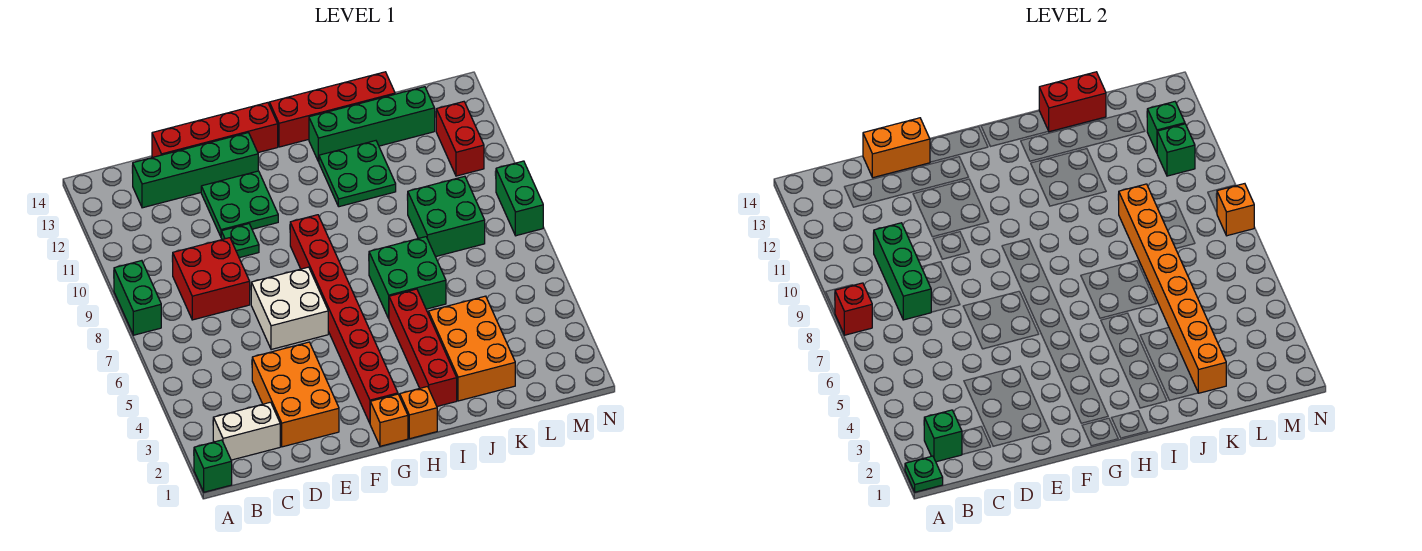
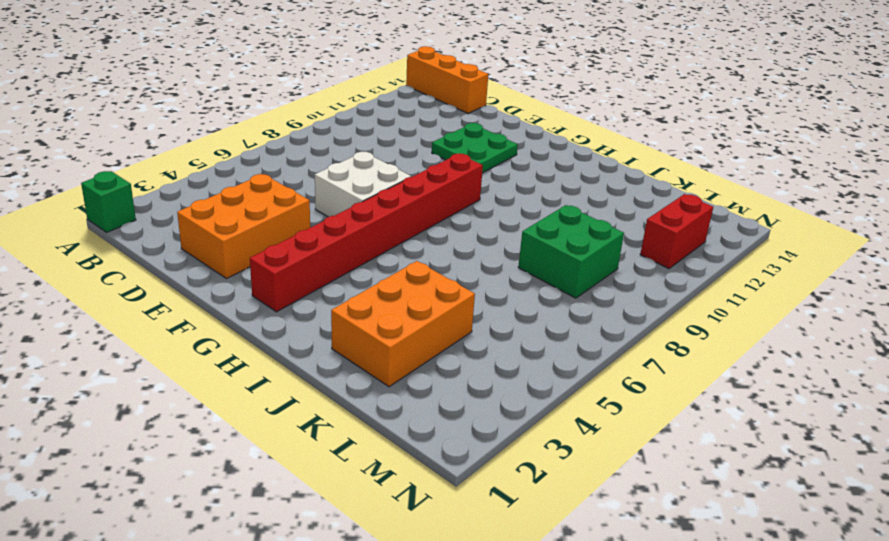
orange 1x3 brick [406,46,488,113] -> none
none -> green 1x2 brick [114,261,161,335]
none -> white 1x2 brick [213,402,280,460]
none -> red 2x2 brick [173,238,250,320]
none -> green 1x4 brick [132,133,258,208]

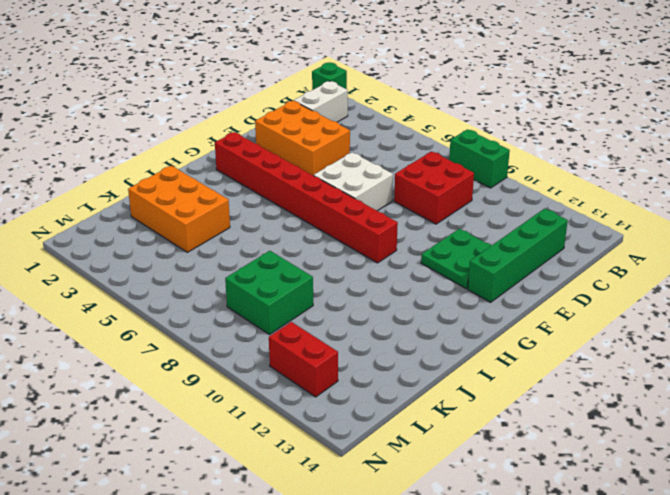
none -> red 1x4 brick [152,103,278,157]
none -> green 1x1 plate [221,224,259,258]
none -> orange 1x1 brick [370,394,408,446]
none -> orange 1x1 brick [400,387,437,439]

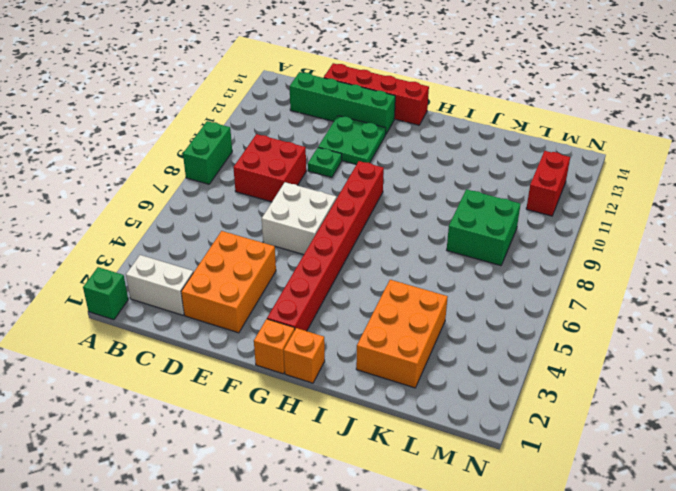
none -> red 1x4 brick [269,72,395,147]
none -> red 1x4 brick [389,289,457,406]
none -> green 2x2 brick [369,237,446,318]
none -> green 2x2 plate [319,141,396,207]

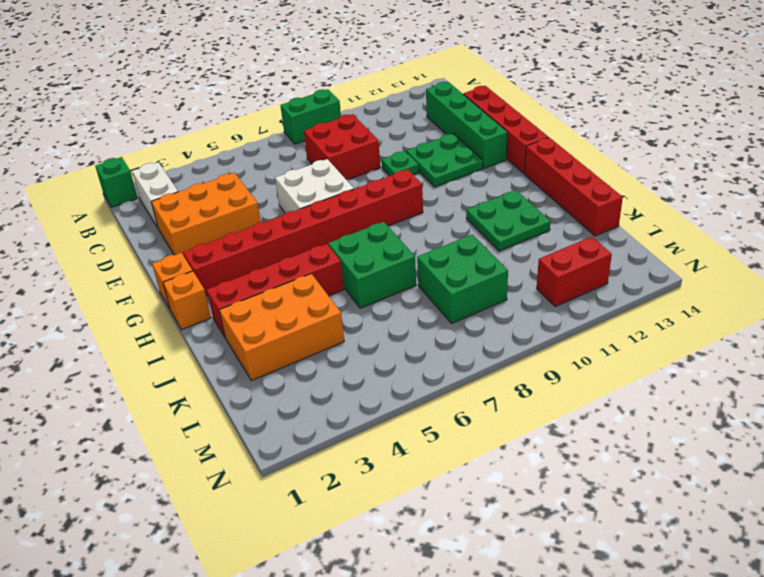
none -> green 1x4 brick [309,87,435,162]
none -> green 1x2 brick [496,161,543,236]
none -> green 1x1 plate [905,456,943,492]
none -> red 1x1 brick [835,283,872,335]

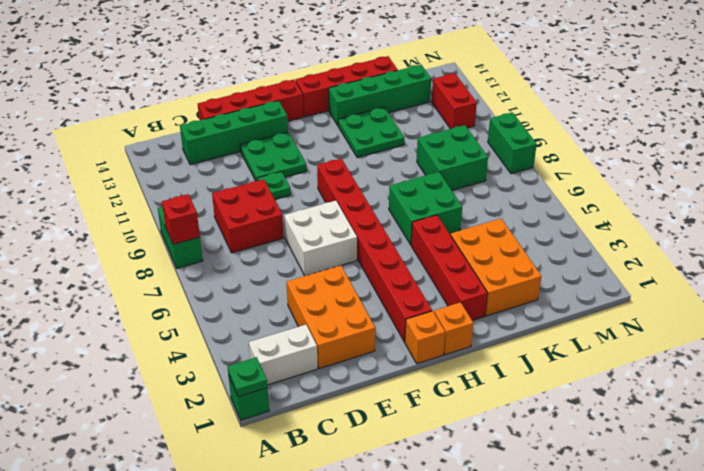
none -> green 1x1 brick [924,410,962,462]
none -> green 1x3 brick [874,223,931,320]
none -> orange 1x2 brick [863,118,930,178]
none -> red 1x2 brick [1039,72,1106,132]

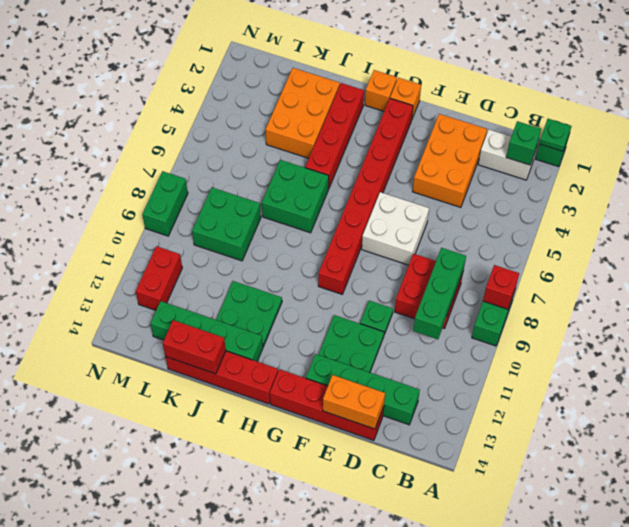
none -> orange 1x8 brick [1118,184,1226,393]
none -> green 1x1 brick [1157,124,1195,176]
none -> green 1x1 brick [1147,102,1185,153]
none -> orange 1x1 brick [1217,184,1254,236]

